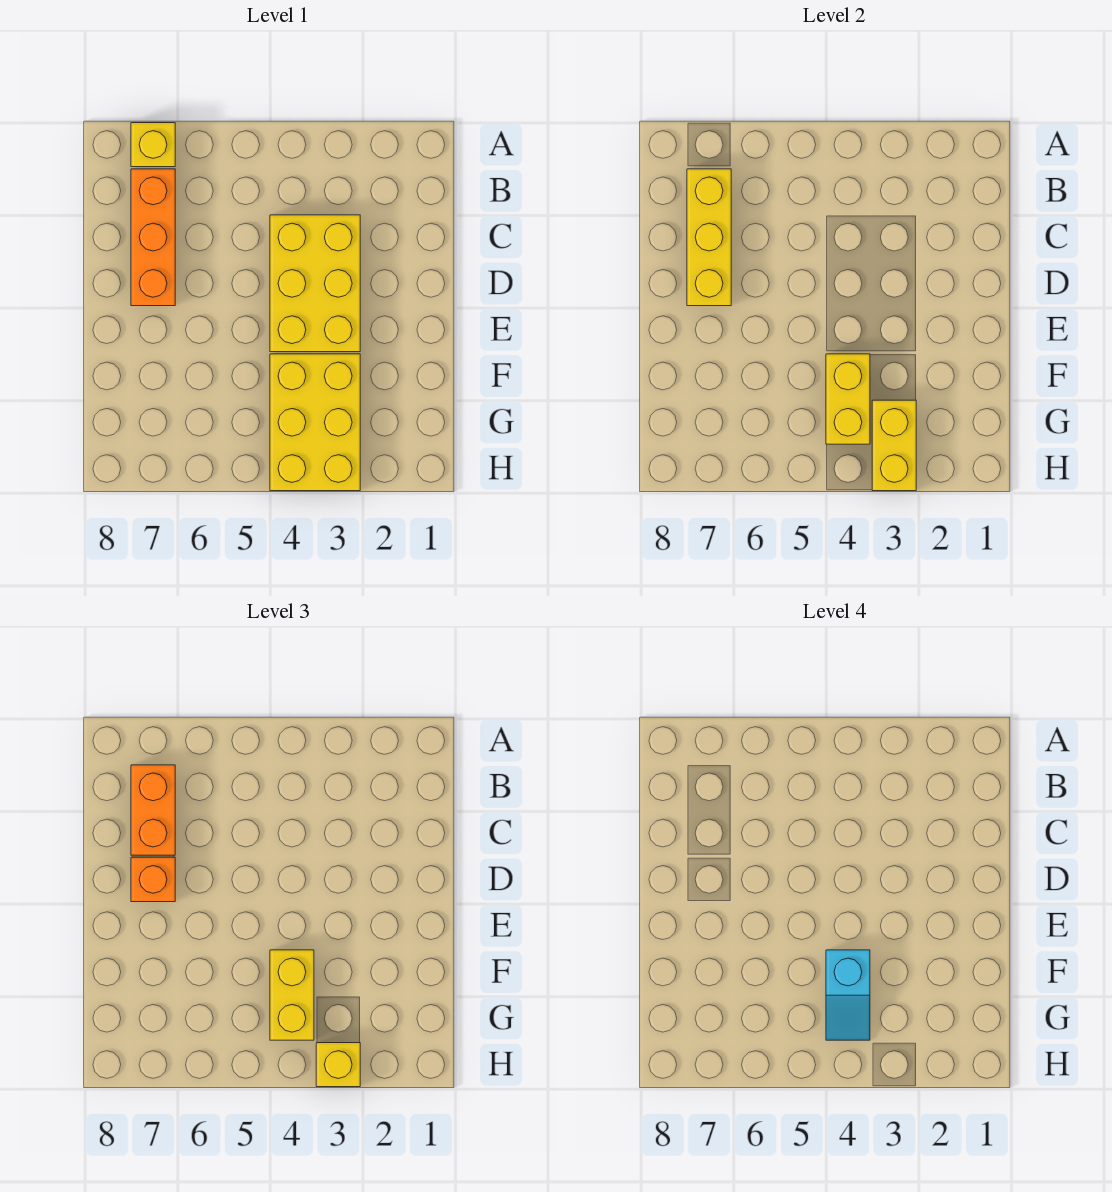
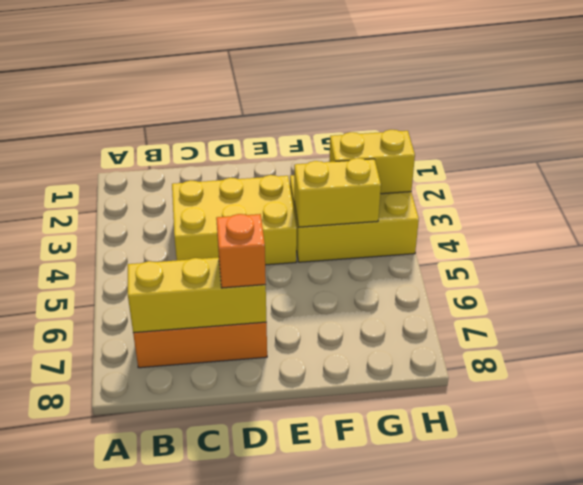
none -> yellow 1x1 brick [131,123,175,167]
none -> orange 1x2 brick [131,765,175,855]
none -> yellow 1x2 brick [270,950,314,1040]

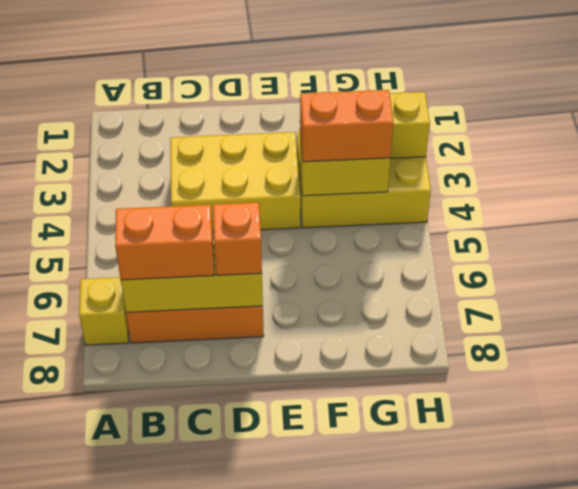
orange 1x2 brick [300,90,393,162] -> yellow 1x2 brick [270,950,314,1040]
none -> yellow 1x1 brick [316,1043,360,1087]
none -> cyan 1x2 slope [826,950,870,1040]

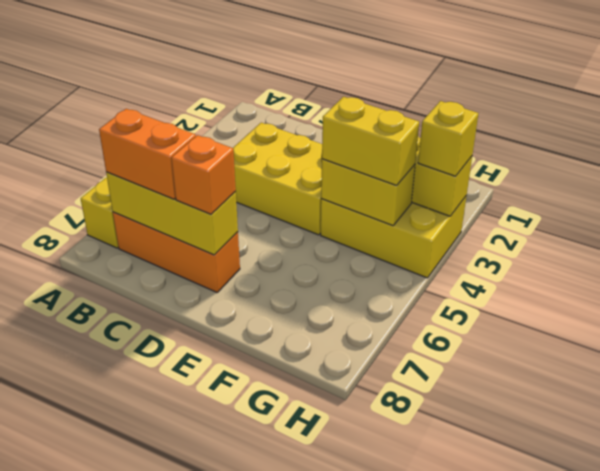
none -> cyan 1x2 slope [826,950,870,1040]

